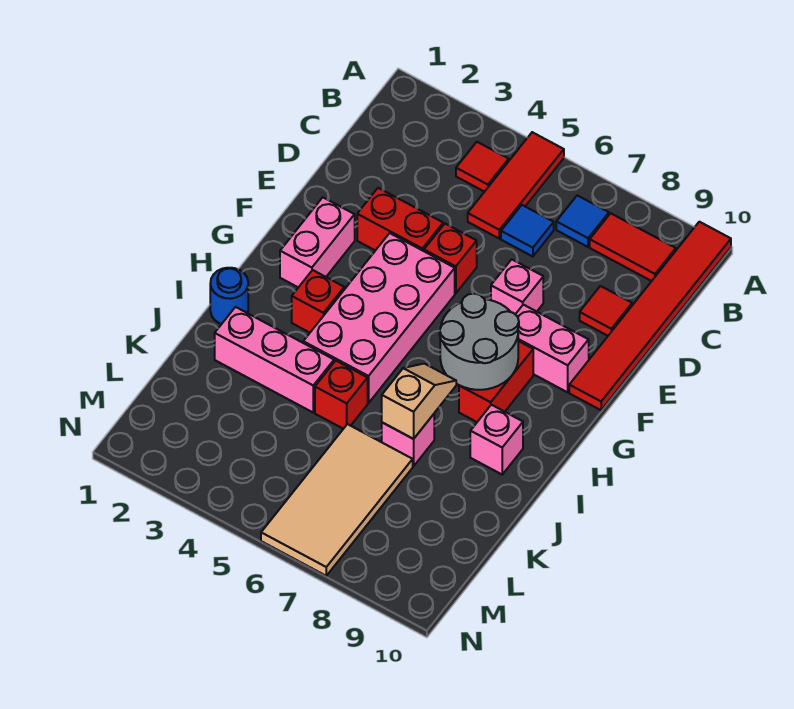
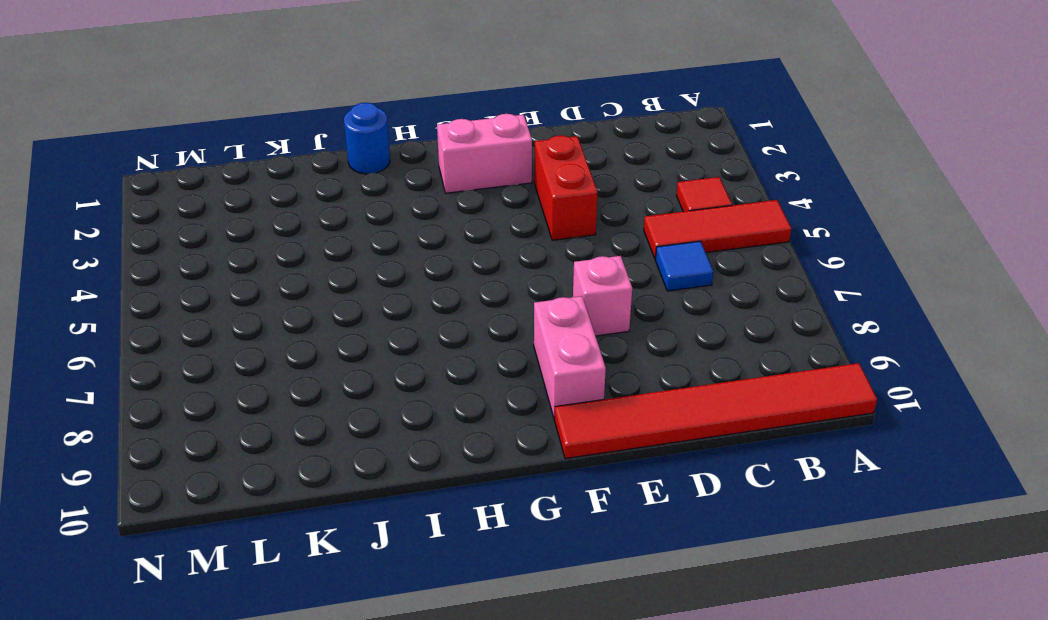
none -> blue 1x1 tile [556,195,609,247]
none -> red 1x2 tile [590,213,676,281]
none -> red 1x1 tile [580,286,632,336]

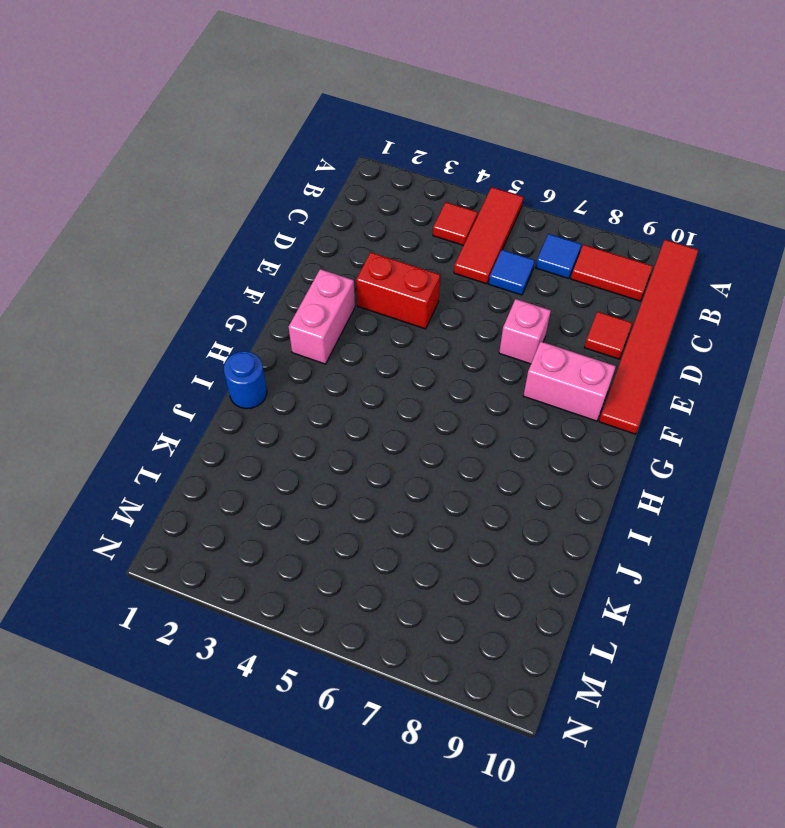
none -> red 1x1 brick [424,224,477,293]
none -> pink 2x4 brick [303,233,455,403]
none -> red 1x2 brick [459,341,533,422]

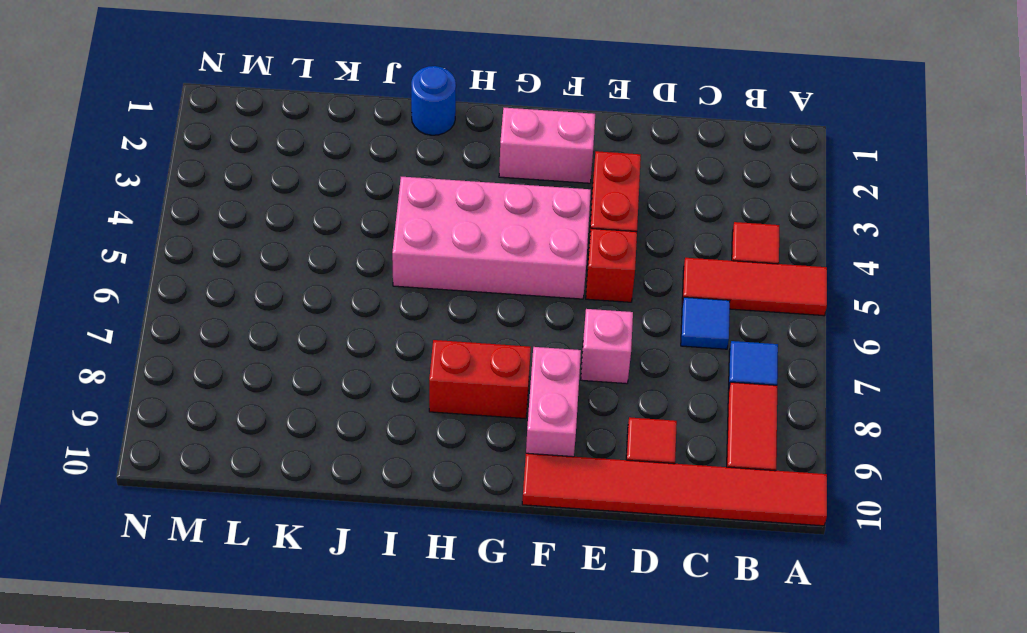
none -> red 1x1 brick [292,270,344,333]
none -> pink 1x1 brick [470,405,523,474]
none -> pink 1x3 brick [215,307,334,412]

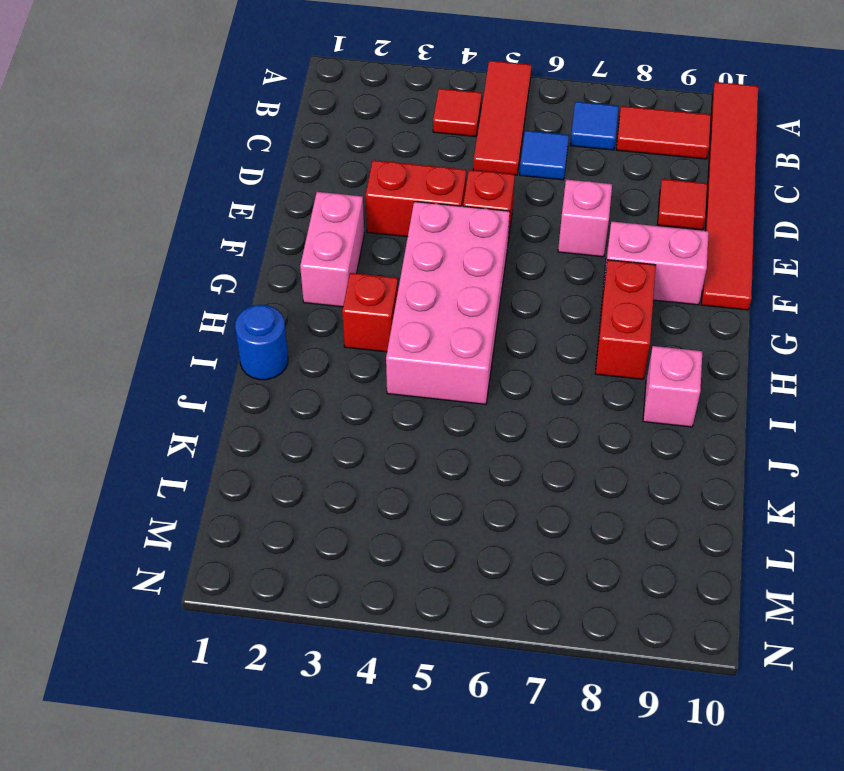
none -> pink 1x3 brick [215,307,334,412]
none -> red 1x1 brick [315,361,368,429]
none -> pink 1x1 brick [382,414,434,466]

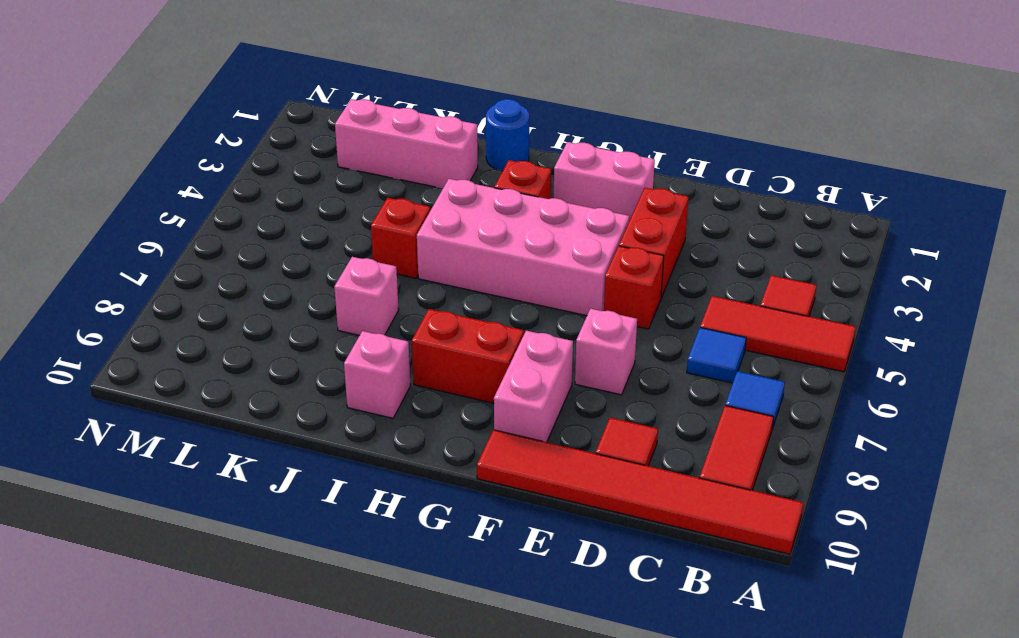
pink 1x3 brick [335,99,478,188] -> pink 1x3 brick turned to [215,307,334,412]
none -> tan 2x4 tile [261,424,413,576]
none -> grey 2x2 round brick [440,294,519,390]
none -> tan 1x2 slope [382,364,456,439]

